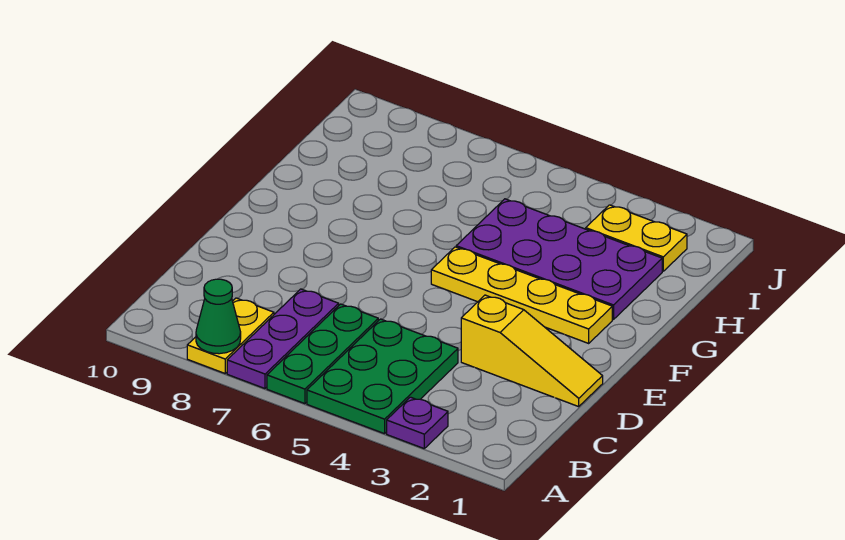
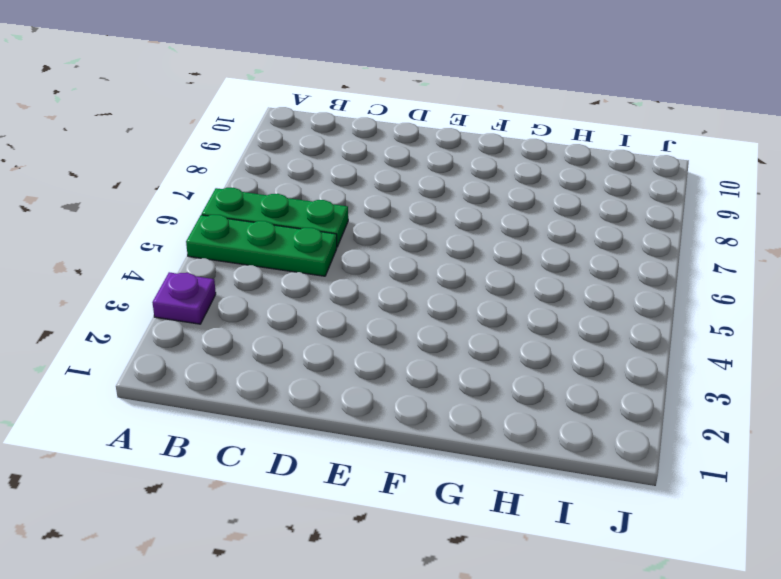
green 1x3 plate [186,215,337,276] -> green 2x3 plate [307,319,458,434]
none -> purple 1x3 plate [227,289,339,388]
none -> yellow 1x2 plate [187,298,274,373]

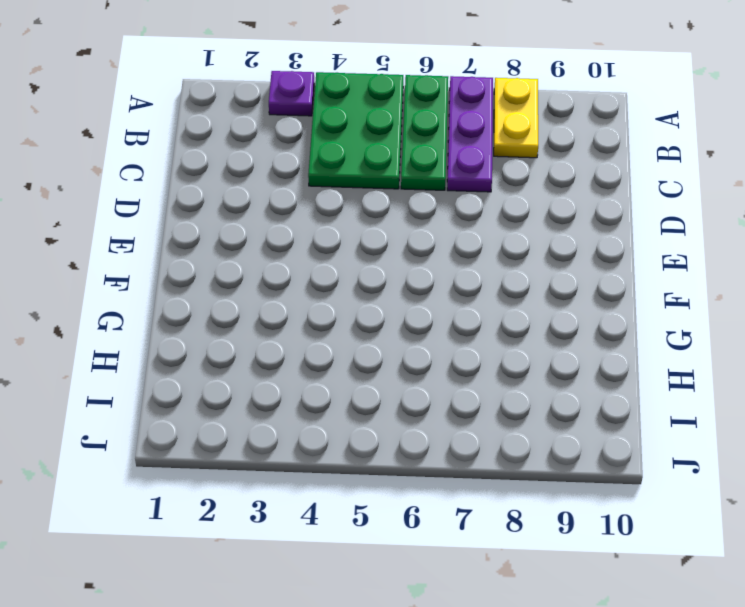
none -> yellow 1x3 slope [461,295,603,407]
none -> yellow 1x4 plate [431,247,612,343]

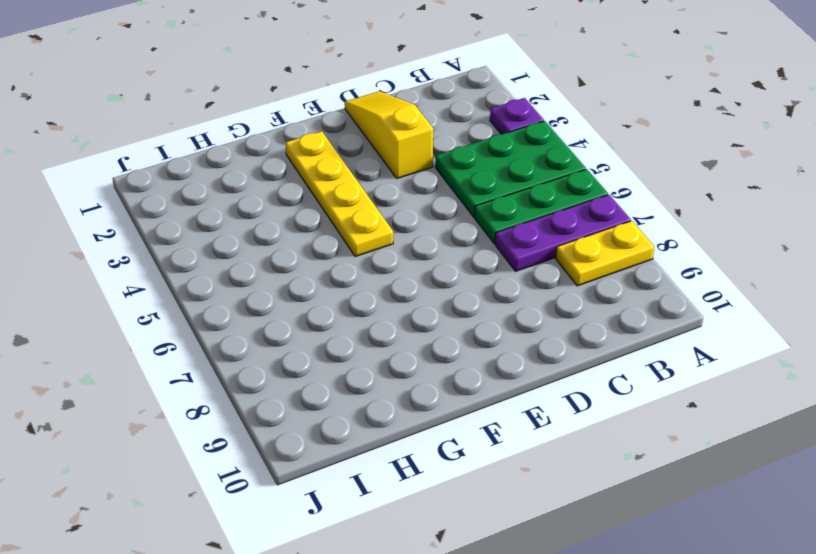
none -> purple 2x4 plate [456,199,662,319]
none -> yellow 1x2 plate [586,205,687,271]

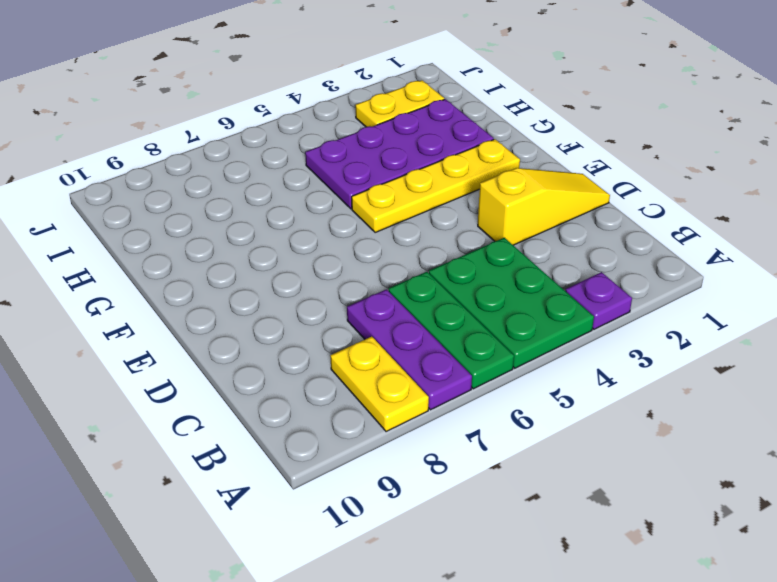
none -> green 1x1 cone [196,279,241,354]

